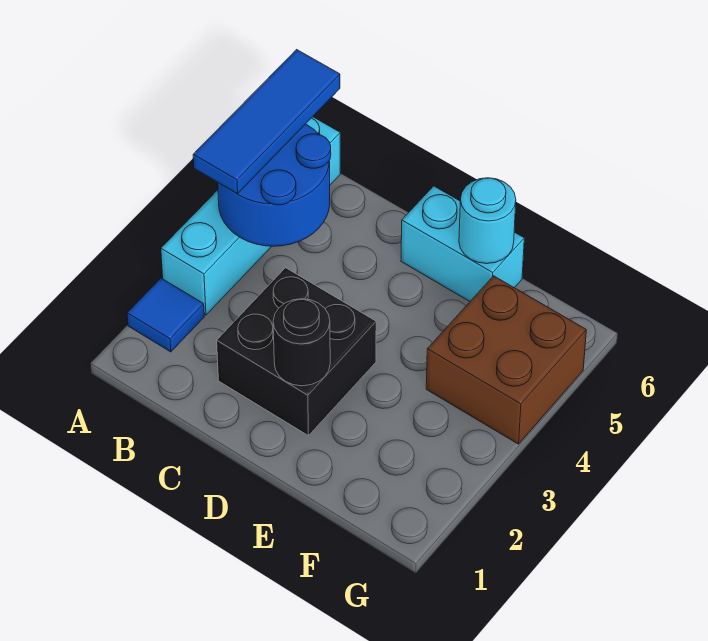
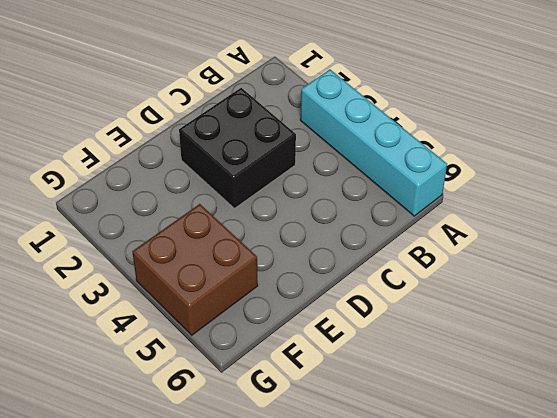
none -> blue 1x1 tile [127,278,204,352]
none -> cyan 1x2 brick [401,186,524,301]

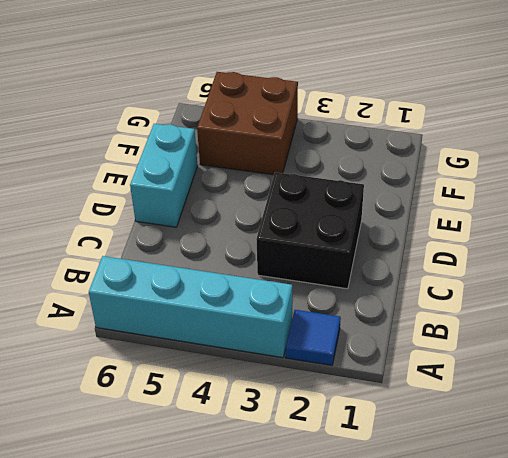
none -> blue 2x2 round brick [218,124,331,246]
none -> black 1x1 round brick [273,299,330,386]

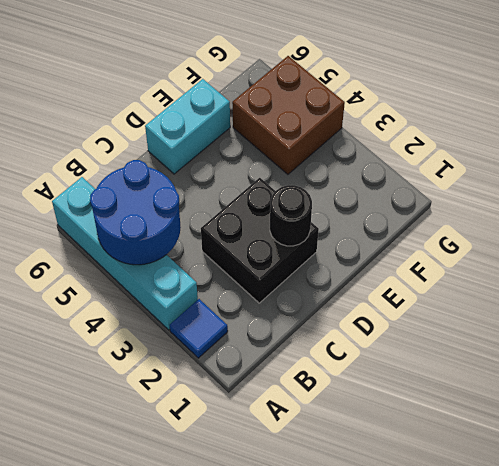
none -> cyan 1x1 round brick [459,178,516,264]
none -> blue 1x3 tile [193,50,340,194]

